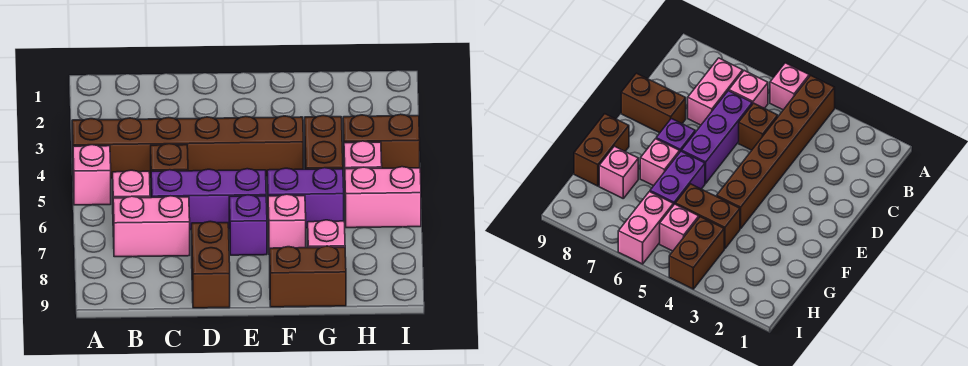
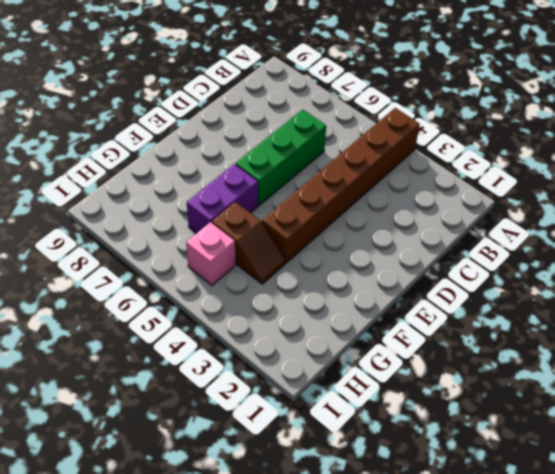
green 1x3 brick [236,110,326,205] -> purple 1x3 brick [151,169,266,230]
brown 1x2 slope [212,202,285,284] -> brown 1x2 brick [305,115,343,169]
none -> pink 1x1 brick [73,145,111,205]
none -> pink 1x1 brick [113,170,150,198]
none -> pink 1x2 brick [113,196,190,257]

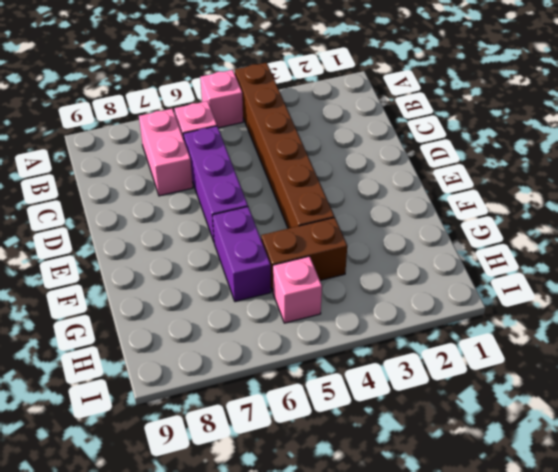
none -> brown 1x1 brick [151,144,188,171]
none -> brown 1x2 brick [192,221,230,308]
none -> purple 1x1 brick [229,195,267,255]

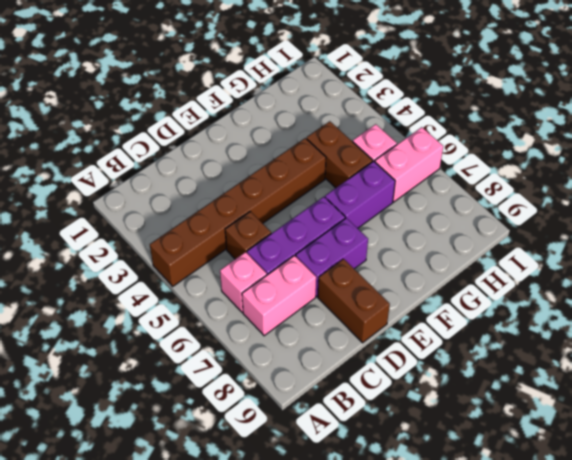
purple 1x2 brick [296,218,368,297] -> purple 1x1 brick [229,195,267,255]
none -> pink 1x1 brick [73,145,111,205]
none -> pink 1x1 brick [268,194,306,255]
none -> brown 1x2 brick [270,246,346,307]

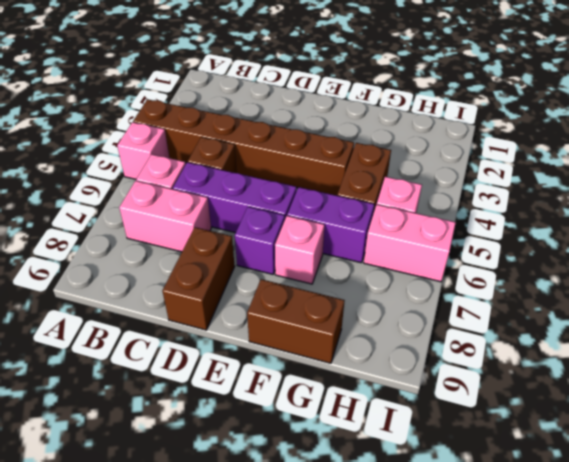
none -> pink 1x1 brick [308,220,345,248]
none -> brown 1x2 brick [343,114,420,168]

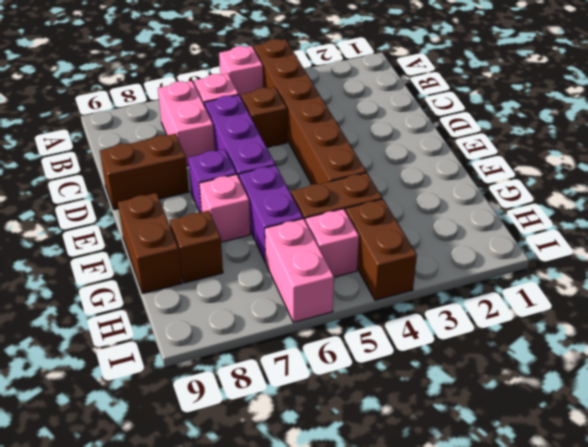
brown 1x1 brick [170,211,223,283] -> pink 1x1 brick [308,220,345,248]

